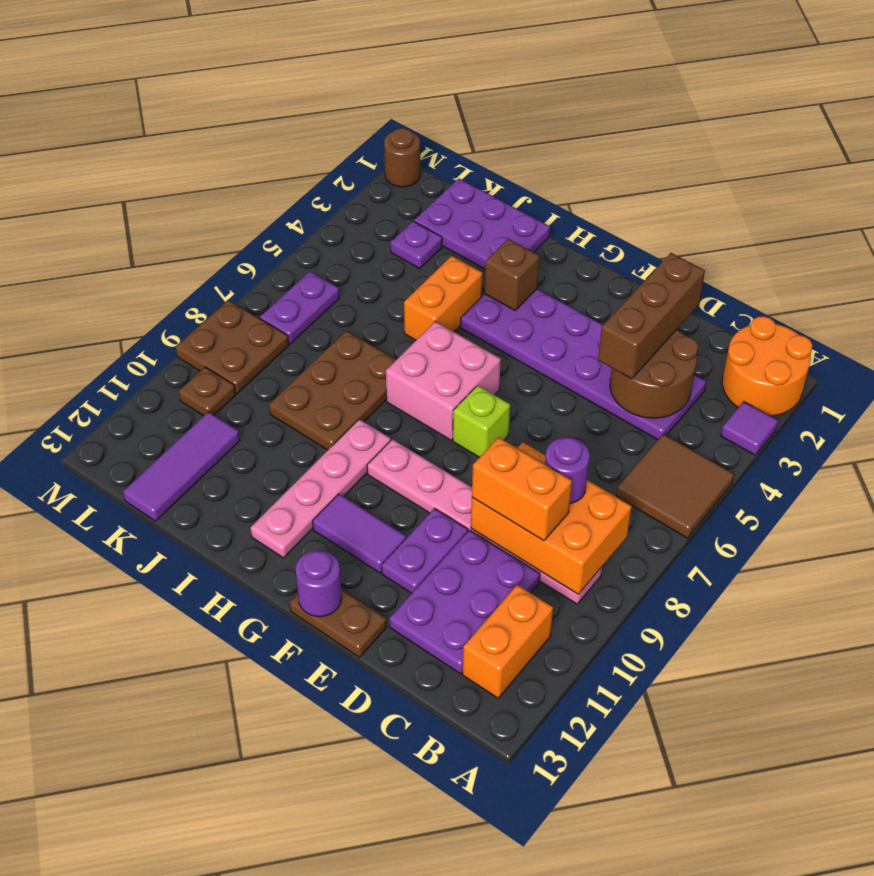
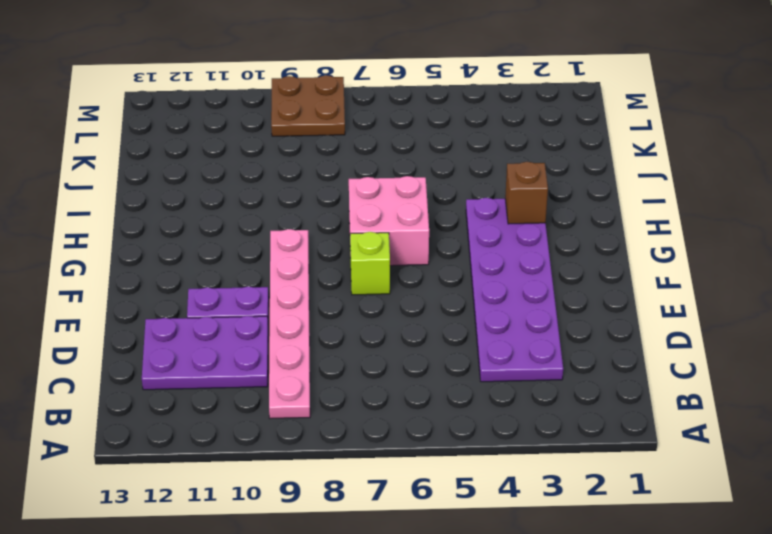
none -> orange 2x2 round brick [722,316,813,416]
none -> purple 1x1 tile [721,402,778,455]
none -> brown 2x2 tile [616,434,734,538]

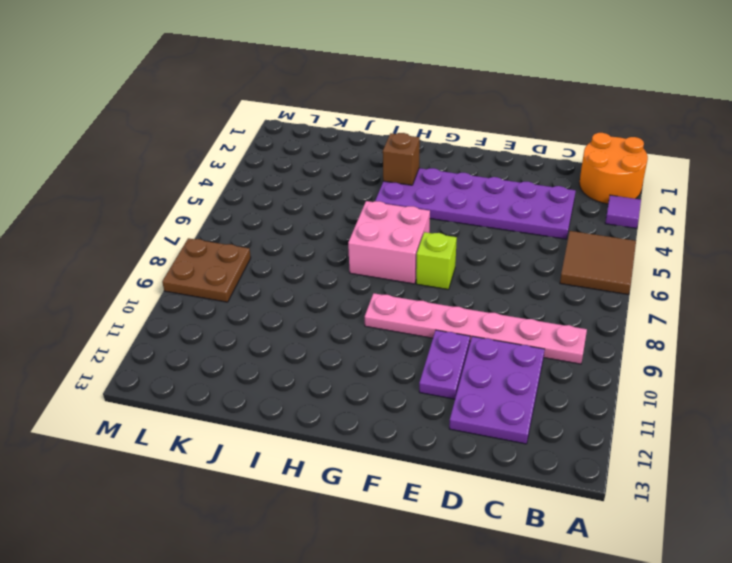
none -> orange 1x2 brick [463,585,553,698]
none -> brown 1x2 plate [290,589,387,657]
none -> purple 1x2 tile [313,494,406,573]

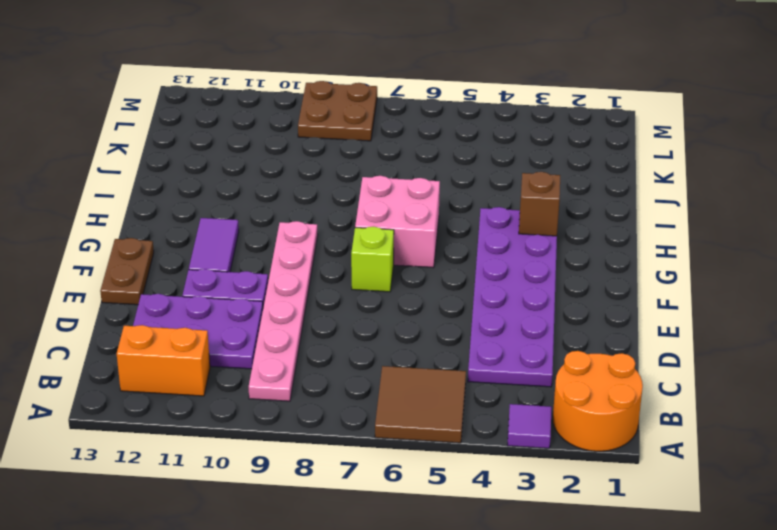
none -> pink 1x4 plate [251,419,391,558]
none -> purple 2x3 plate [414,179,550,269]
none -> orange 1x2 brick [404,256,483,340]

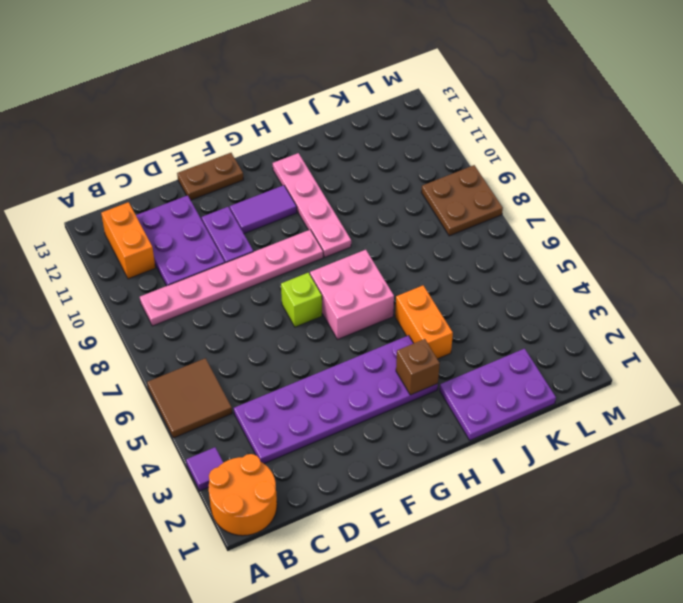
none -> brown 2x3 plate [269,331,396,450]
none -> purple 1x1 plate [390,221,442,269]
none -> purple 1x3 tile [123,412,240,521]

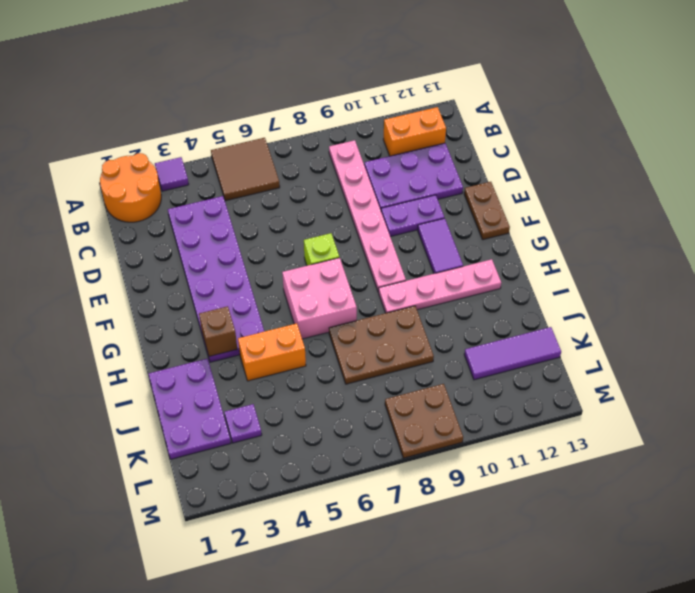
none -> purple 1x2 plate [260,271,339,344]
none -> brown 1x1 plate [179,367,236,416]
none -> brown 1x1 round brick [384,128,420,187]

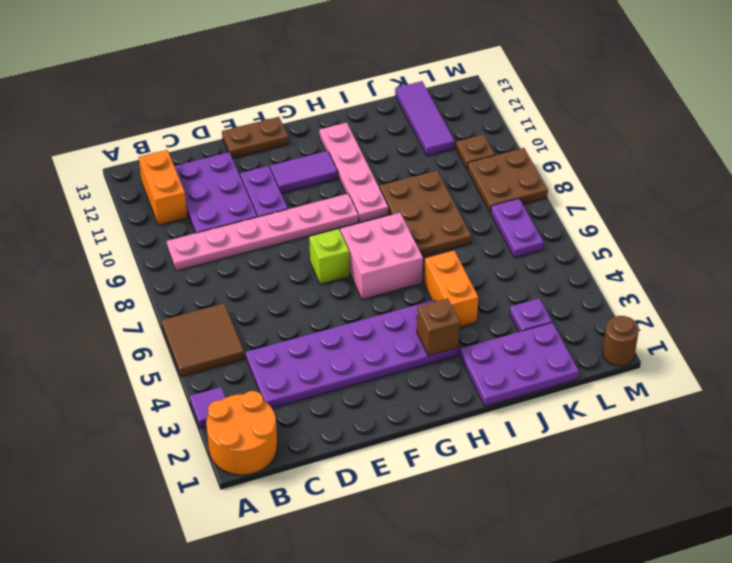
none -> orange 2x3 brick [471,442,632,594]
none -> brown 2x2 round brick [610,329,698,418]
none -> purple 1x1 round brick [295,550,342,617]

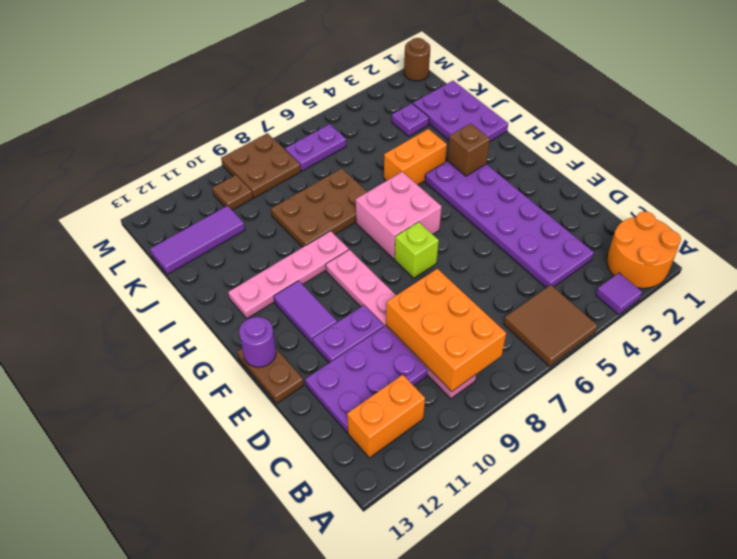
none -> brown 2x2 round brick [610,329,698,418]
none -> purple 1x1 round brick [545,437,590,504]
none -> orange 1x2 brick [472,437,572,541]

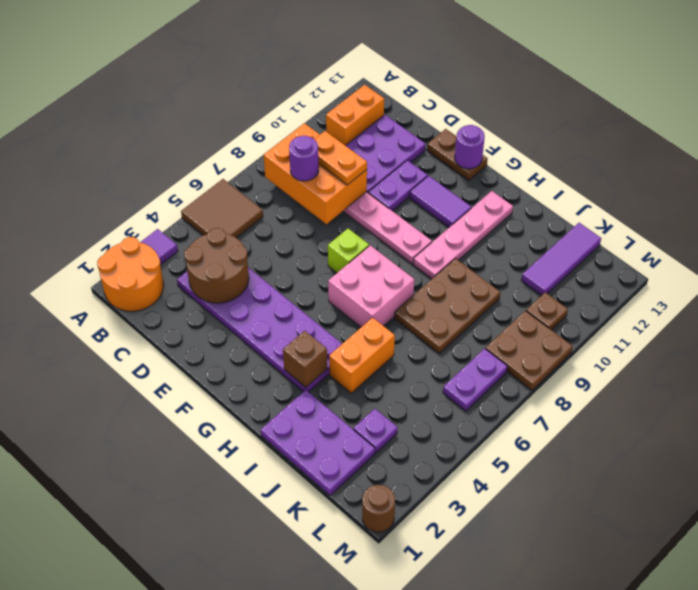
orange 1x2 plate [314,131,367,185] -> orange 1x2 brick [472,437,572,541]
none -> brown 1x3 brick [598,253,705,379]

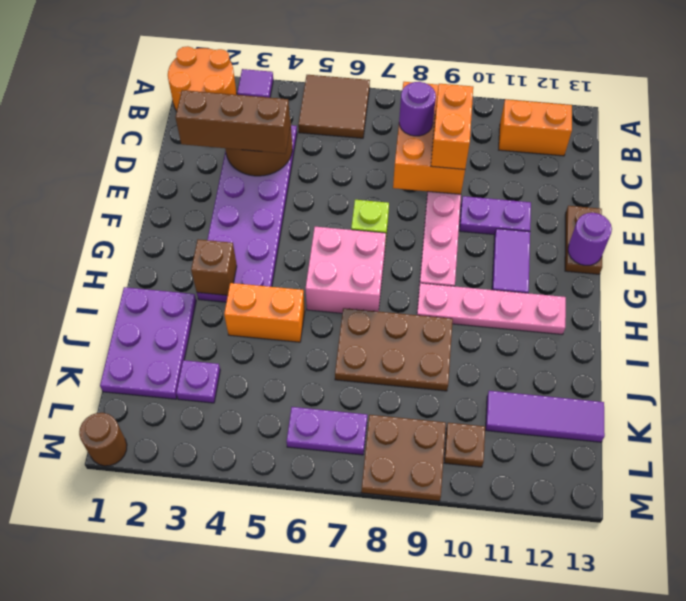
none -> purple 2x3 plate [389,530,540,674]

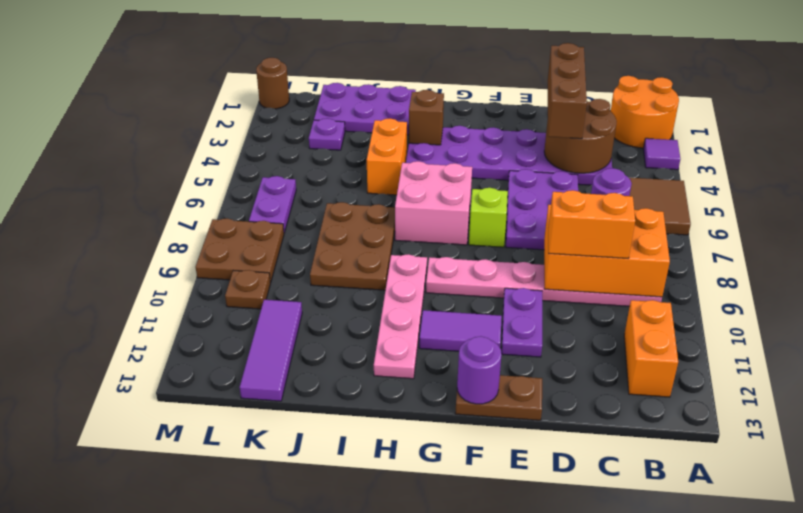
purple 2x3 plate [506,169,578,250] -> purple 2x3 plate moved to [389,530,540,674]

